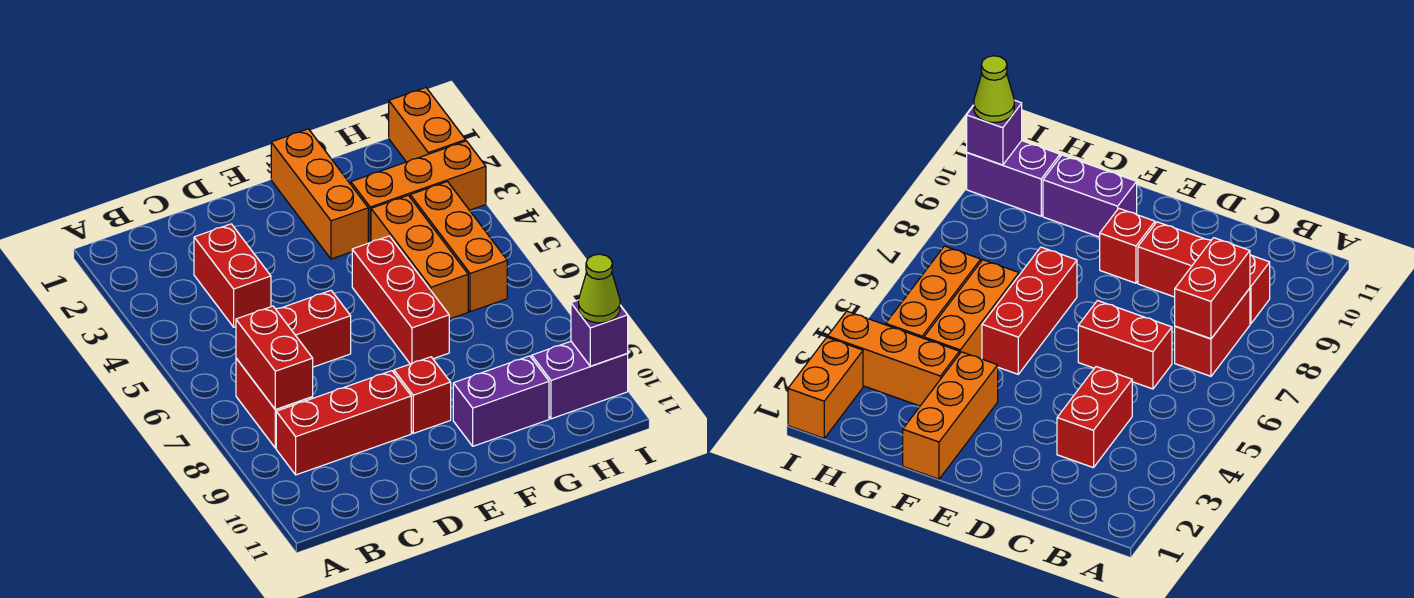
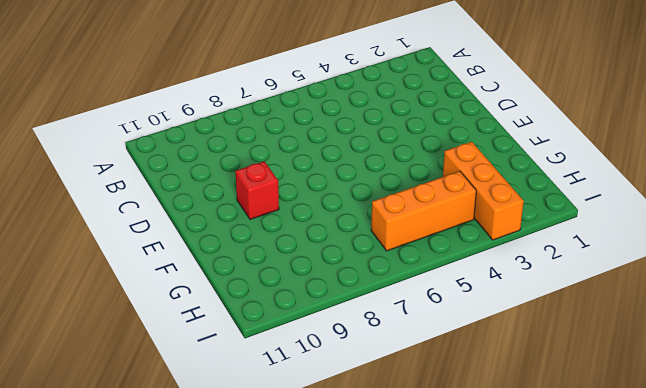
none -> red 1x2 brick [236,358,313,448]
none -> red 1x3 brick [276,371,411,475]
none -> red 1x2 brick [194,224,271,327]

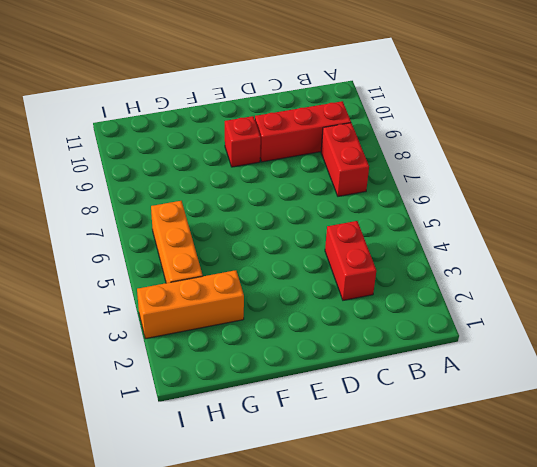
none -> red 1x2 brick [276,291,351,367]
none -> orange 1x3 brick [271,129,368,259]
none -> red 1x3 brick [352,236,449,364]

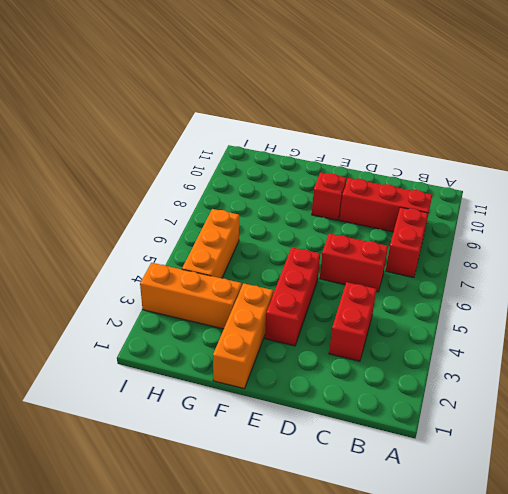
red 1x3 brick [265,247,320,346] -> red 1x3 brick moved to [352,236,449,364]
none -> purple 1x2 brick [453,356,549,446]
none -> orange 1x3 brick [371,195,468,319]
none -> purple 1x2 brick [532,342,628,419]

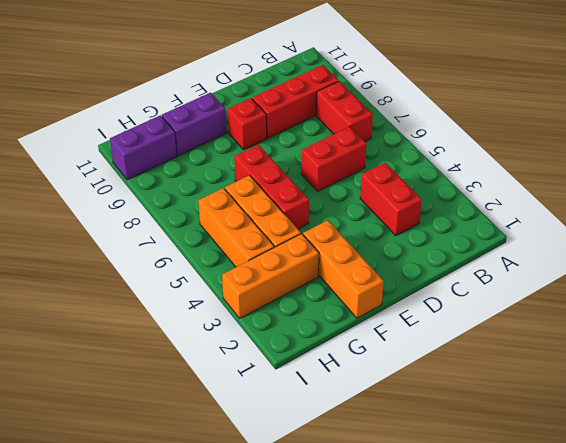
none -> orange 1x2 brick [389,88,466,162]
none -> red 1x2 brick [236,306,313,409]
none -> purple 1x1 brick [571,300,628,366]

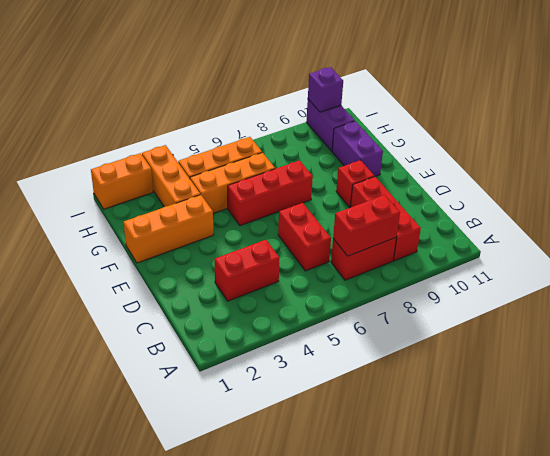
none -> lime 1x1 cone [579,254,620,323]

